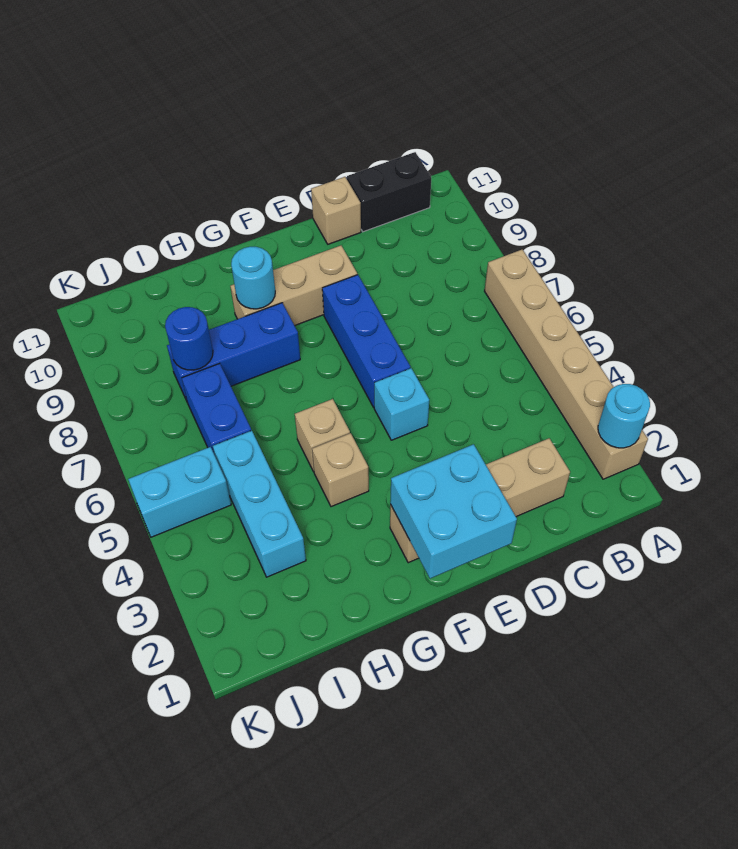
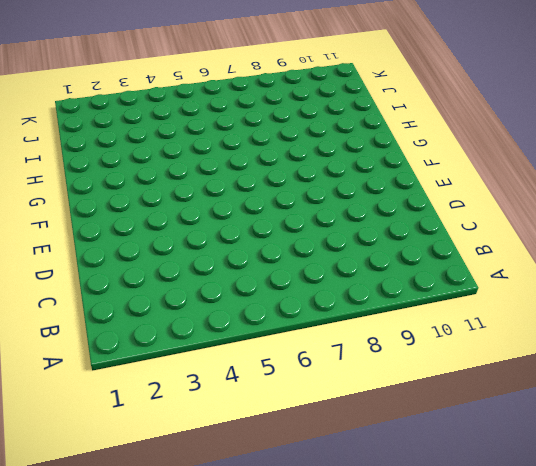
none -> tan 1x6 brick [485,250,648,479]
none -> black 1x2 brick [347,152,431,232]
none -> tan 1x4 brick [390,438,570,563]

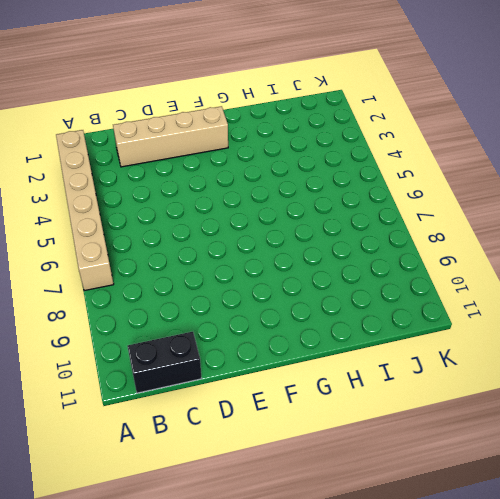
none -> tan 1x1 brick [311,177,361,244]
none -> cyan 1x1 brick [374,368,429,440]
none -> blue 1x3 brick [322,275,410,407]

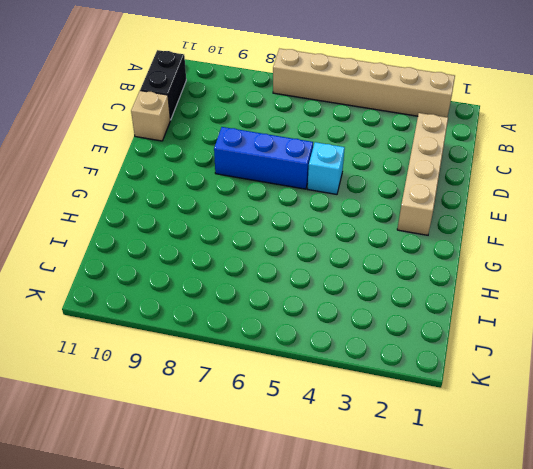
none -> tan 1x3 brick [230,245,358,326]
none -> tan 1x1 brick [312,433,369,507]
none -> tan 1x1 brick [295,399,350,472]

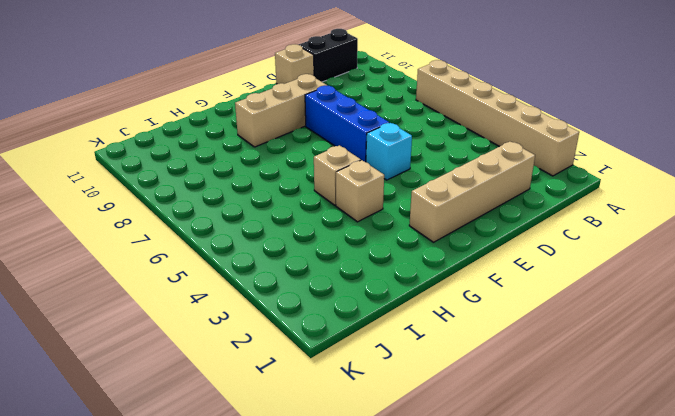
none -> blue 1x3 brick [167,303,300,403]
none -> cyan 1x3 brick [213,431,306,577]
none -> blue 1x2 brick [182,363,251,455]

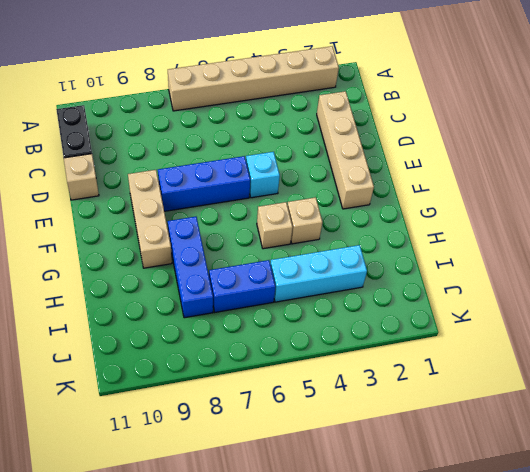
none -> cyan 1x2 brick [128,447,231,537]
none -> cyan 1x1 round brick [598,384,650,448]
none -> cyan 2x2 brick [390,444,517,578]

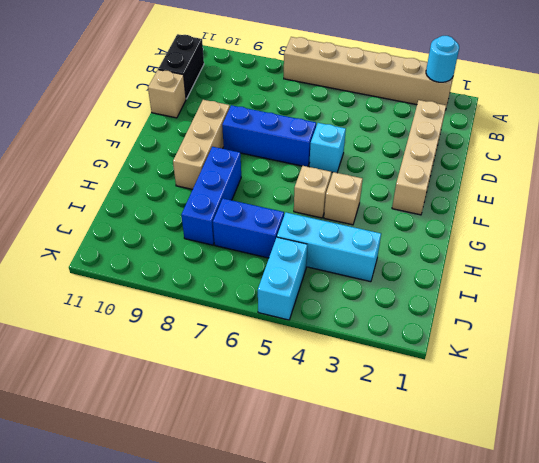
none -> cyan 2x2 brick [390,444,517,578]
none -> cyan 1x1 round brick [231,247,275,309]
none -> blue 1x1 round brick [165,307,213,370]

